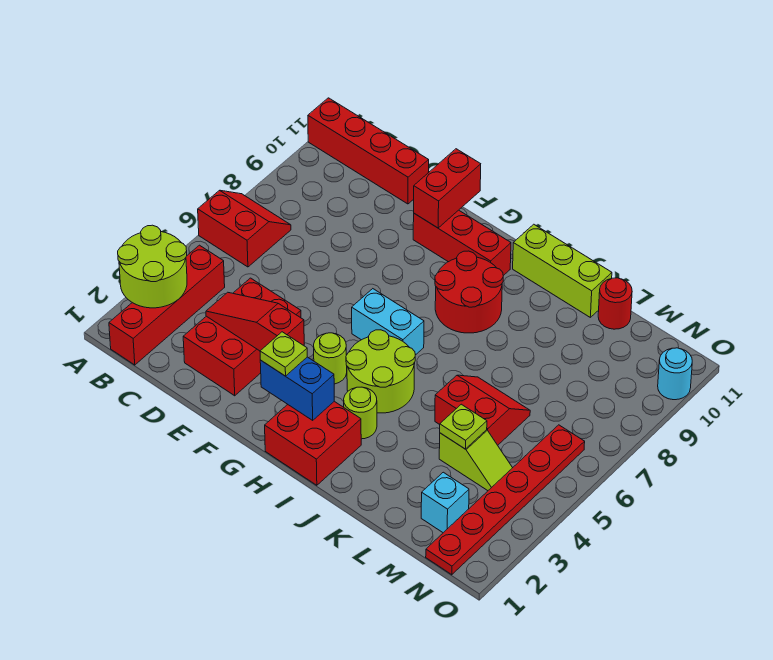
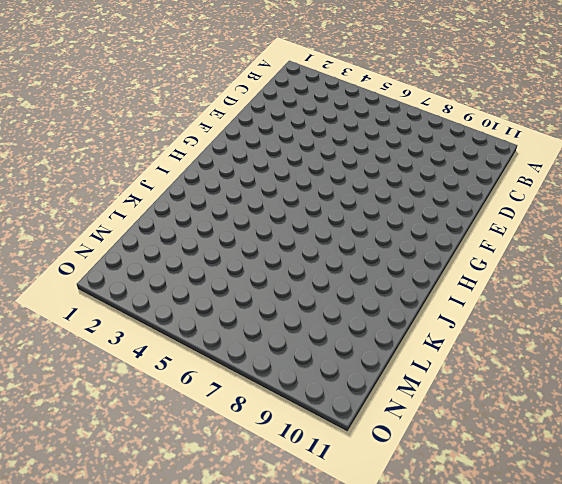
none -> red 2x2 slope [198,190,291,267]
none -> red 1x4 brick [308,98,429,204]
none -> red 1x4 brick [109,245,225,365]

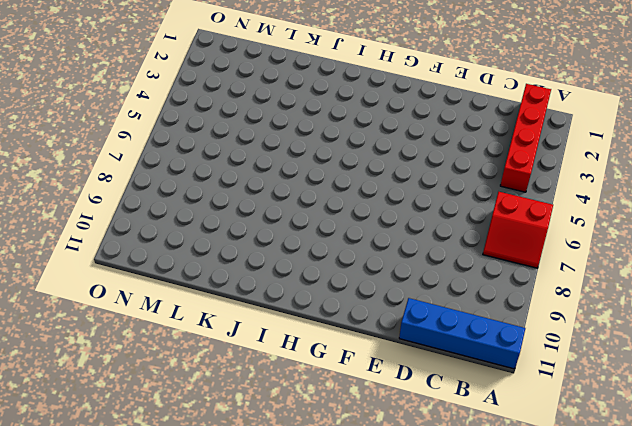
blue 1x4 brick [399,298,525,369] -> red 1x4 brick [308,98,429,204]
none -> red 2x3 brick [183,278,301,396]
none -> red 1x3 brick [413,210,511,276]
none -> lime 1x1 round brick [314,333,347,384]

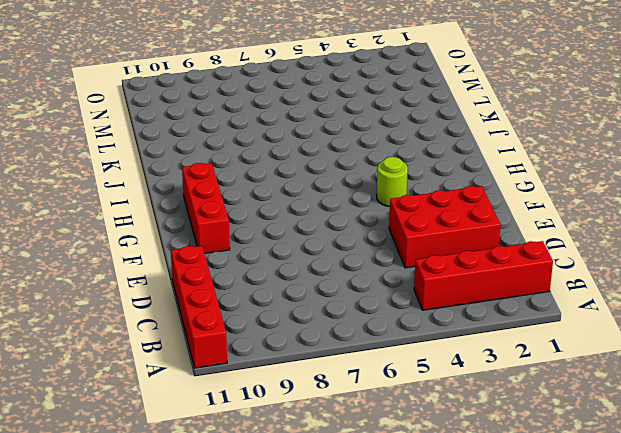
none -> red 2x2 slope [198,190,291,267]
none -> cyan 1x2 brick [352,289,424,355]
none -> red 2x2 brick [265,401,361,485]

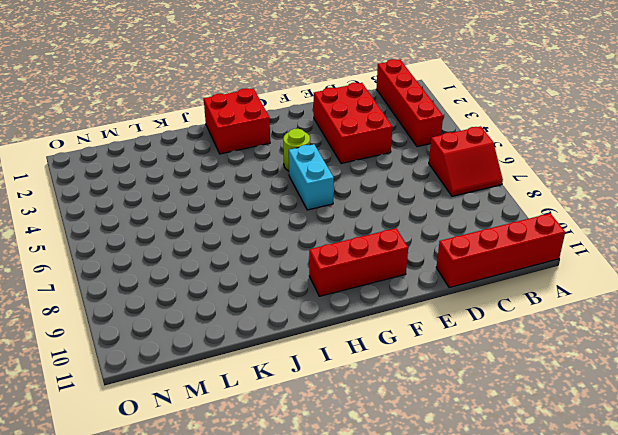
cyan 1x2 brick [289,144,334,210] -> cyan 1x2 brick turned to [352,289,424,355]
none -> lime 2x2 round brick [346,330,415,413]
none -> red 2x2 round brick [435,251,503,333]
none -> lime 1x1 round brick [344,387,377,439]

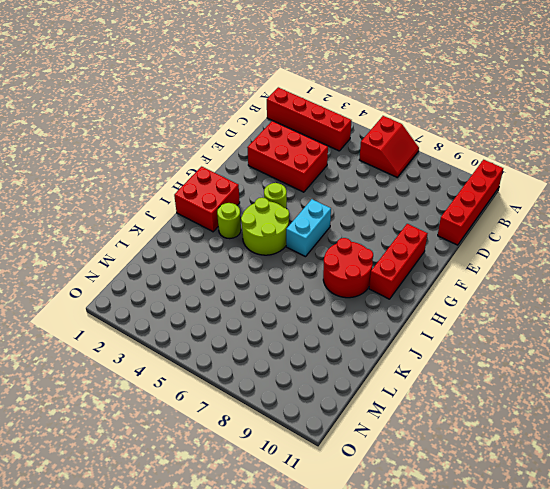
none -> lime 1x3 brick [513,224,612,317]
none -> red 2x2 slope [435,375,530,445]
none -> lime 1x2 slope [439,430,512,491]

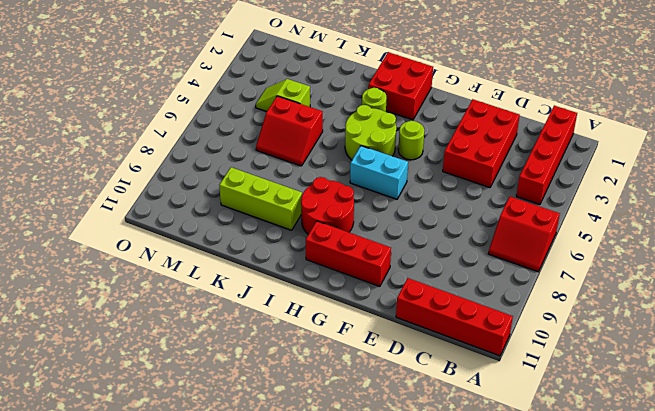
lime 1x3 brick [219,167,302,230] -> lime 1x3 brick moved to [513,224,612,317]
none -> red 1x1 round brick [598,278,632,329]
none -> cyan 1x1 brick [421,472,469,533]
none -> red 1x6 plate [426,425,585,575]

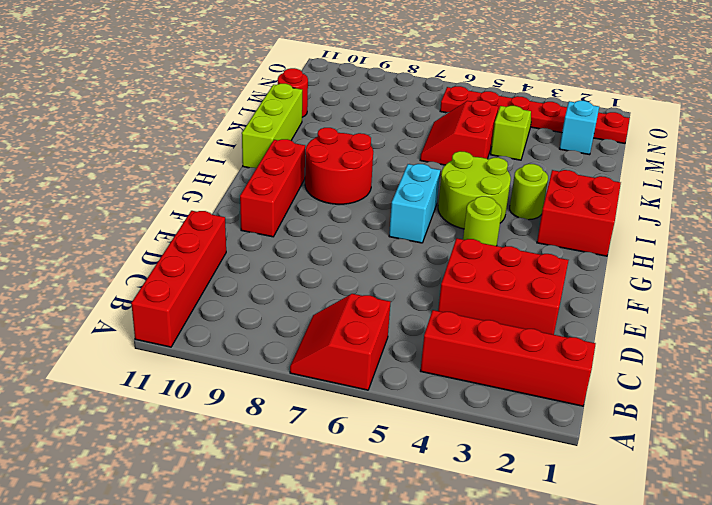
none -> cyan 1x1 round brick [658,348,692,400]
none -> lime 2x2 round brick [118,225,187,308]
none -> red 1x3 slope [206,292,304,351]

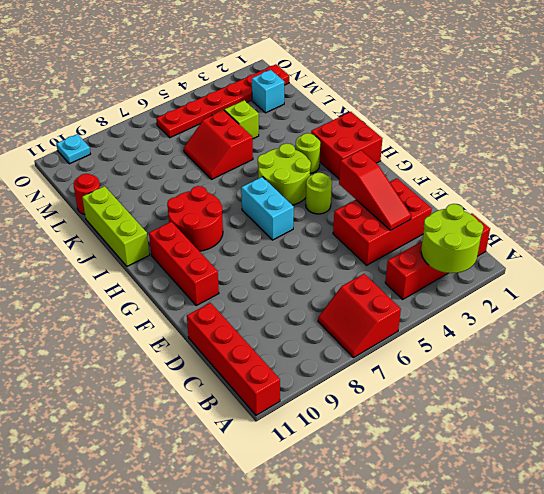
cyan 1x1 plate [56,134,90,164] -> cyan 1x1 round brick [658,348,692,400]
none -> red 1x2 brick [414,149,481,228]
none -> blue 1x2 brick [260,357,334,420]
none -> lime 1x1 plate [440,404,487,449]

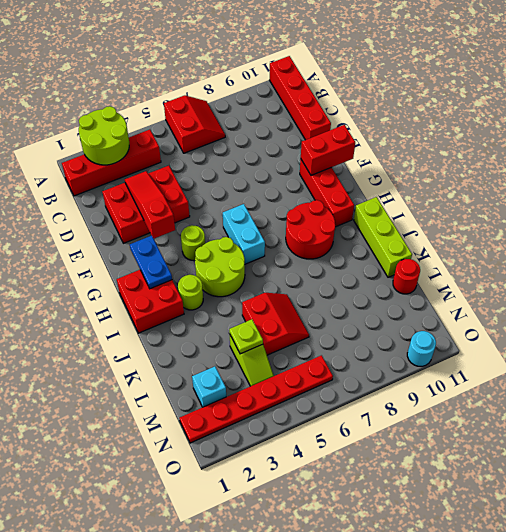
blue 1x2 plate [130,235,172,289] -> blue 1x2 brick [260,357,334,420]
none -> lime 1x1 plate [260,332,307,376]

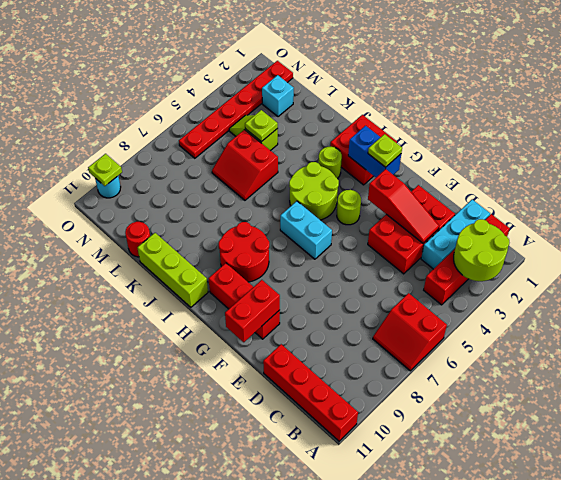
cyan 1x3 brick [421,200,490,269] -> none
lime 1x1 plate [88,154,122,186] -> none

